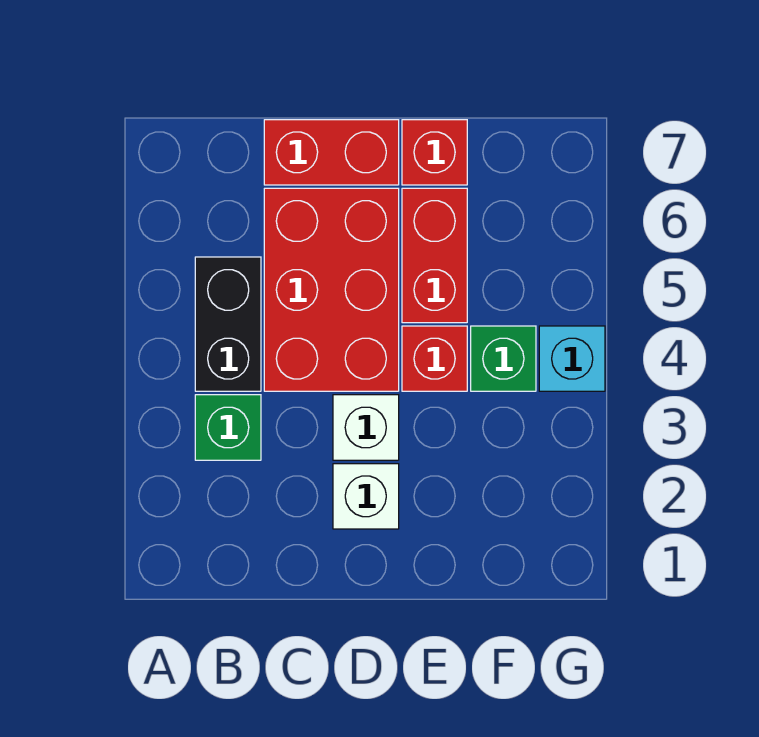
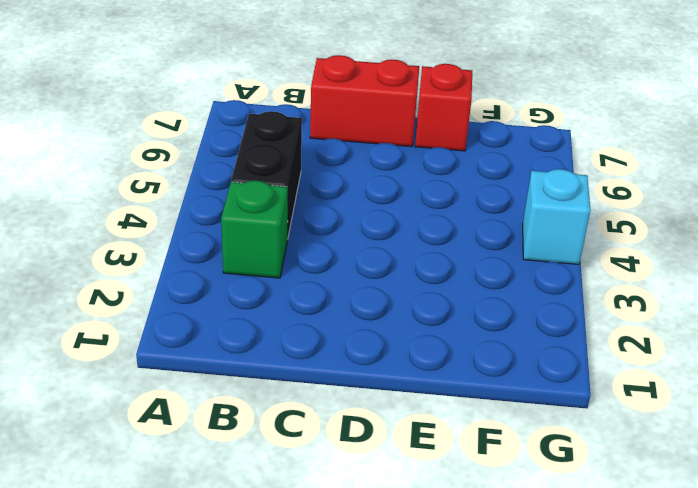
none -> red 2x3 brick [264,188,399,391]
none -> white 1x1 brick [333,464,399,529]

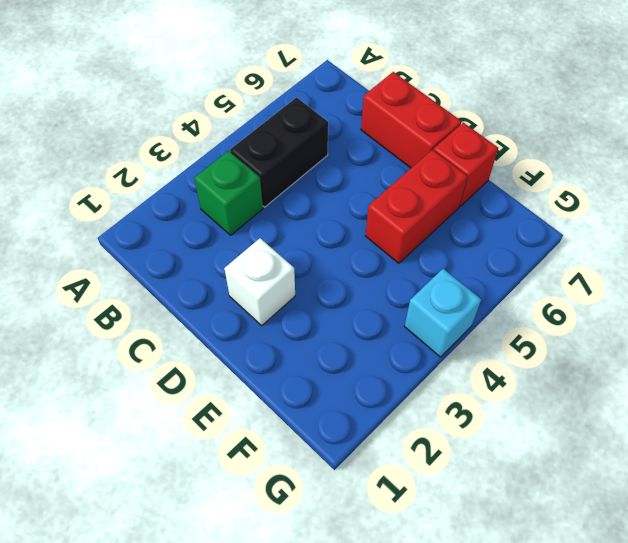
none -> red 2x3 brick [264,188,399,391]
none -> white 1x1 brick [333,395,399,460]

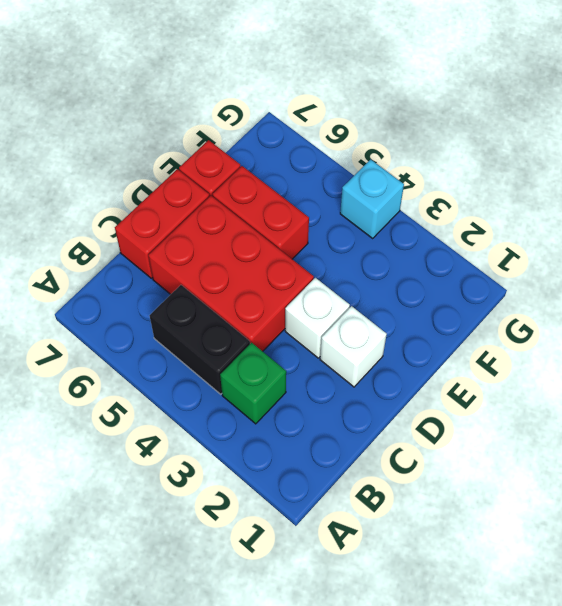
none -> red 1x1 brick [402,326,467,391]
none -> green 1x1 brick [471,326,536,391]

